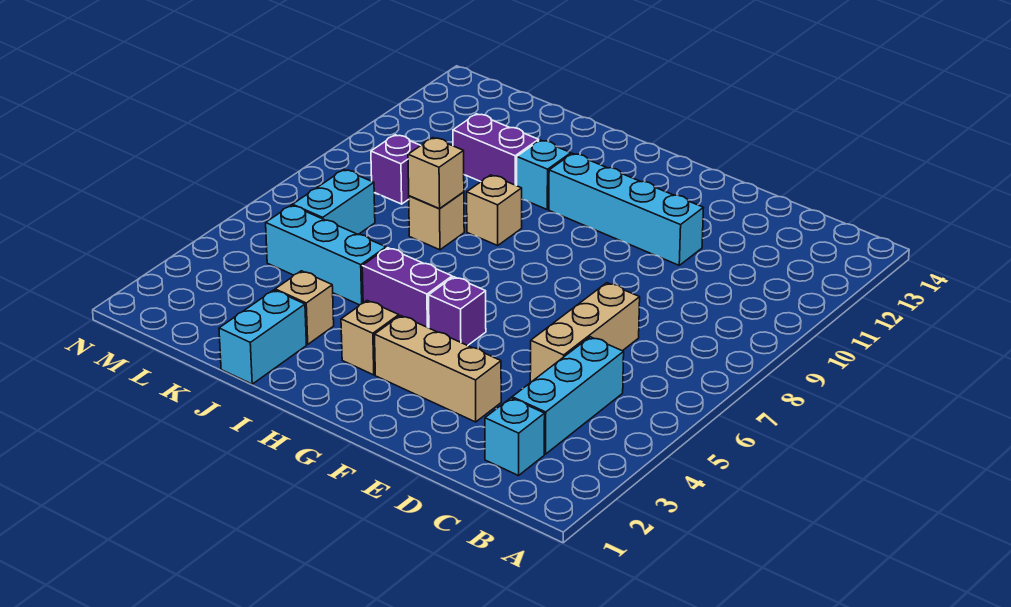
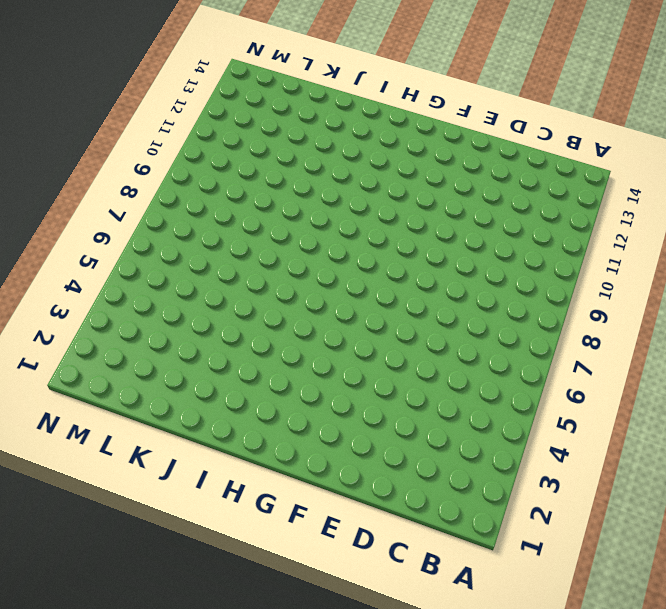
none -> cyan 1x1 brick [485,398,545,476]
none -> cyan 1x3 brick [512,337,624,454]
none -> tan 1x3 brick [530,283,640,382]

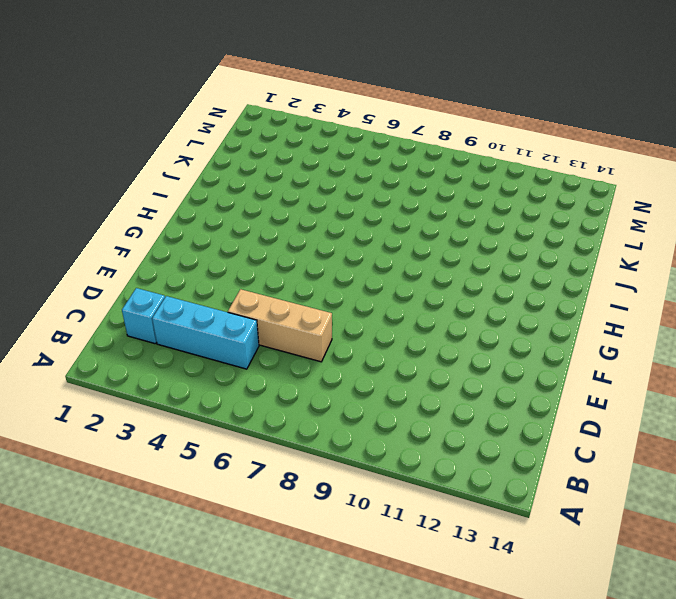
none -> tan 1x3 brick [375,316,501,422]
none -> cyan 1x4 brick [549,153,703,265]
none -> purple 1x1 brick [429,277,486,346]

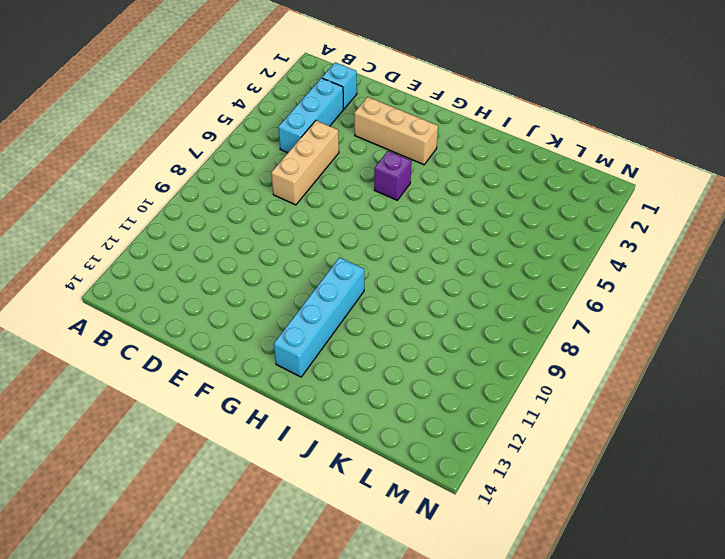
cyan 1x4 brick [274,258,364,377] -> cyan 1x4 brick turned to [549,153,703,265]
none -> tan 1x1 brick [341,301,399,375]
none -> purple 1x2 brick [362,248,452,328]
none -> tan 1x1 brick [467,175,522,245]

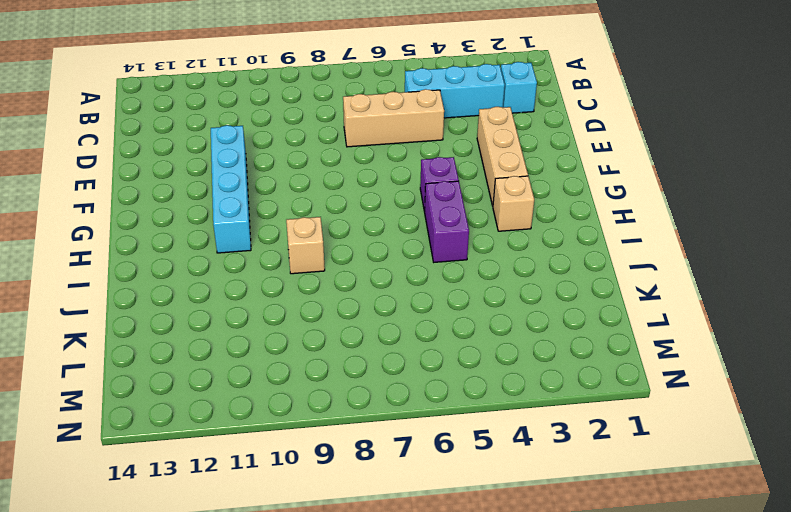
none -> cyan 1x1 brick [517,140,571,209]
none -> cyan 1x2 brick [219,290,306,384]
none -> tan 1x1 brick [275,271,334,344]

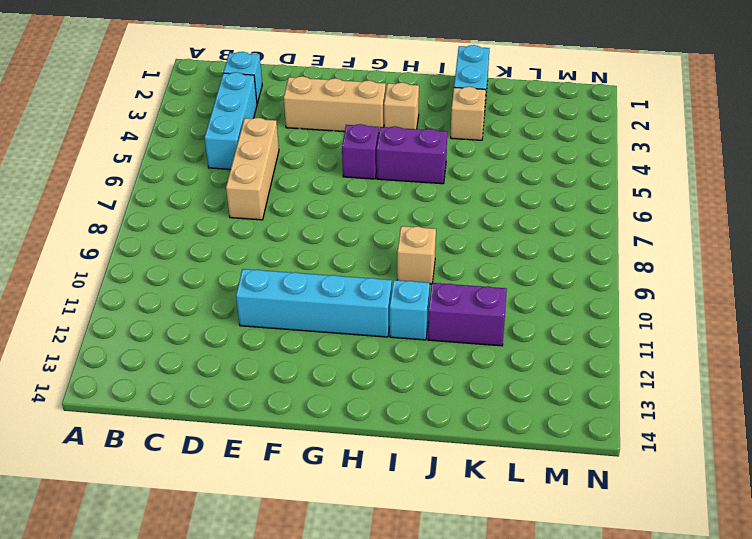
none -> cyan 1x3 brick [266,205,386,305]
none -> tan 1x1 brick [409,192,464,250]
none -> cyan 1x2 brick [292,170,375,234]

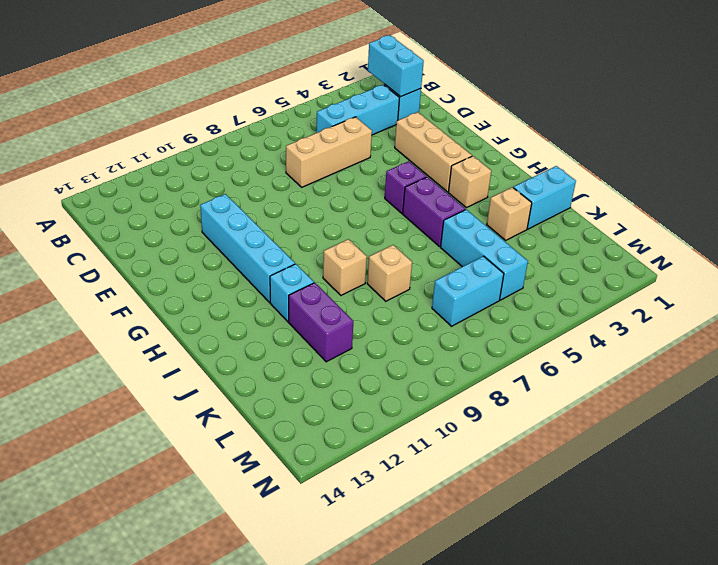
cyan 1x2 brick [368,35,424,97] -> none
none -> purple 1x1 brick [371,135,421,204]
none -> tan 1x1 brick [408,138,464,209]

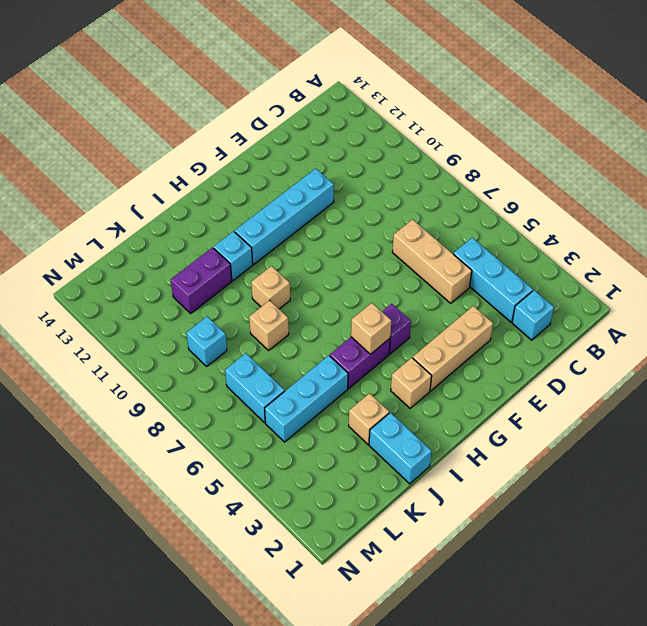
tan 1x1 brick [351,303,391,354] -> tan 1x1 brick moved to [408,138,464,209]
cyan 1x1 brick [186,316,227,366] -> purple 1x1 brick [371,135,421,204]

